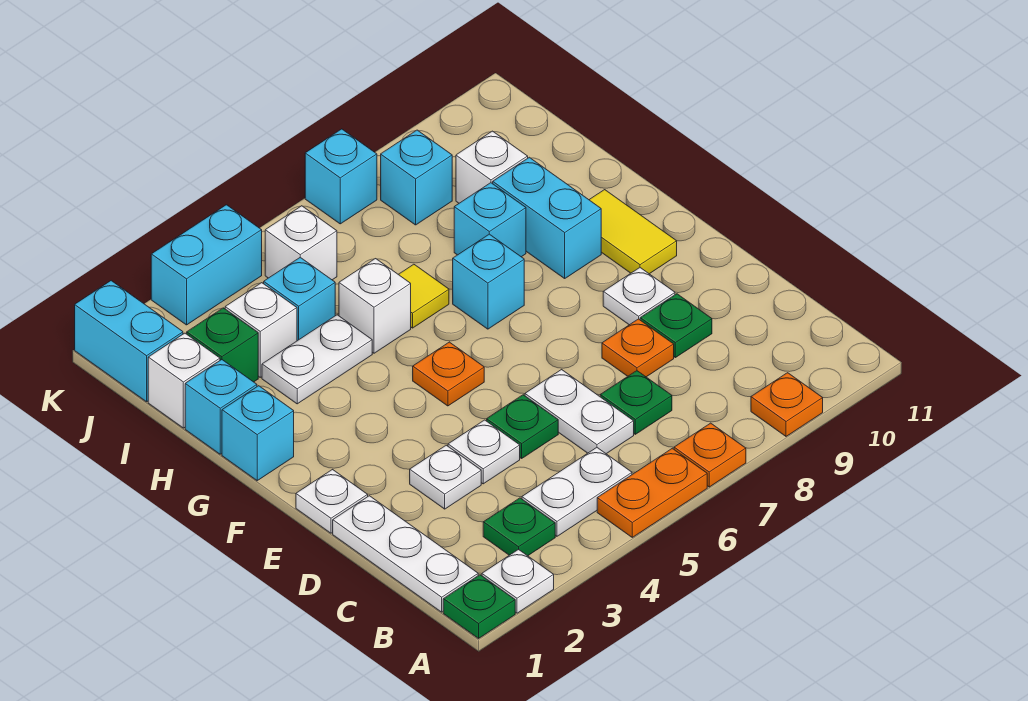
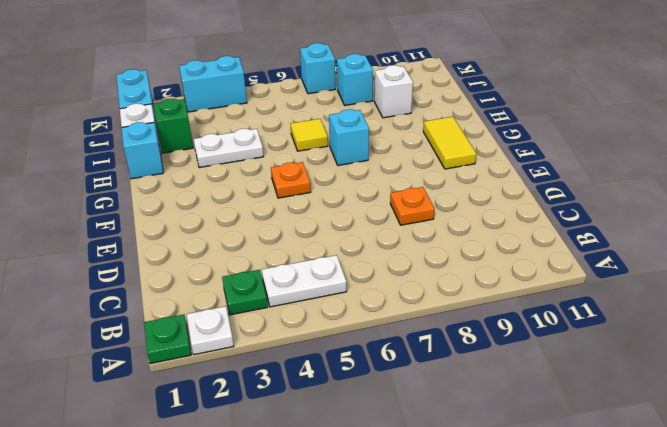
none -> orange 1x2 plate [597,448,707,537]
none -> orange 1x1 plate [674,423,746,487]
none -> orange 1x1 plate [751,373,823,436]
none -> white 1x3 plate [333,496,478,612]

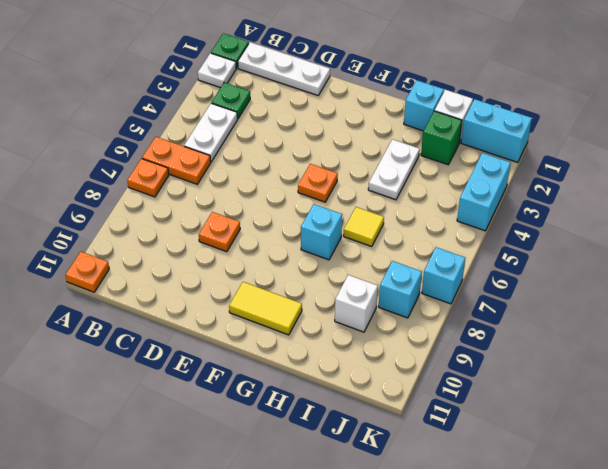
orange 1x2 plate [142,137,211,184] -> orange 1x2 plate turned to [597,448,707,537]
orange 1x1 plate [66,252,109,292] -> orange 1x1 plate moved to [751,373,823,436]
none -> white 1x2 plate [525,370,634,454]
none -> green 1x1 plate [600,371,672,434]
none -> white 1x1 plate [410,445,481,509]
none -> white 1x1 plate [448,420,520,484]

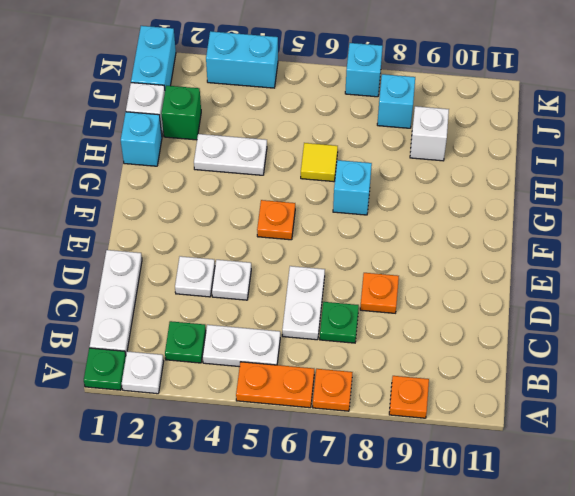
none -> green 1x1 plate [487,395,558,458]
none -> green 1x1 plate [640,294,712,358]
none -> white 1x1 plate [296,470,368,533]
none -> white 1x1 plate [603,268,675,325]

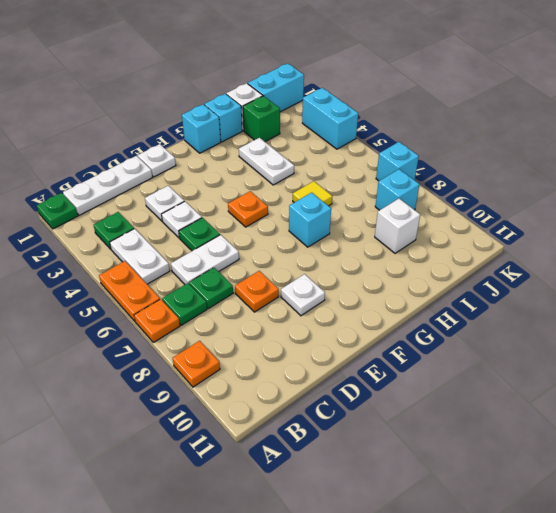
green 1x1 plate [162,283,207,325] -> green 1x1 plate moved to [640,294,712,358]
none -> white 1x1 plate [482,549,554,613]
none -> yellow 1x2 tile [589,190,677,274]
none -> cyan 1x2 brick [493,157,601,278]
none -> white 1x1 brick [339,259,411,353]

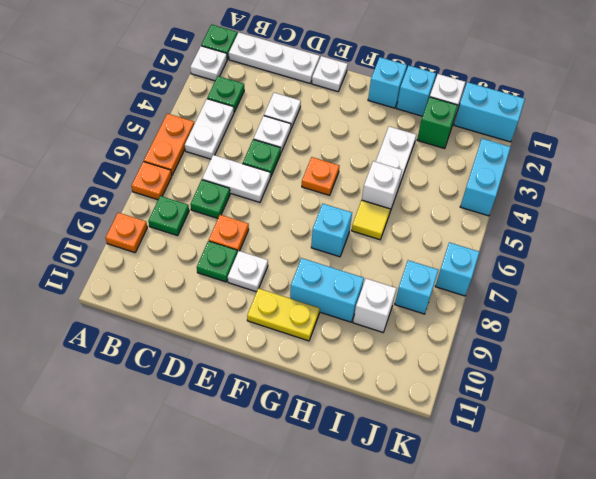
green 1x1 plate [148,196,189,236] -> none
yellow 1x2 plate [247,288,320,341] -> yellow 1x2 tile [589,190,677,274]
none -> cyan 1x1 brick [454,183,526,257]
none -> white 1x1 brick [225,283,297,377]
none -> cyan 1x1 brick [264,257,335,341]
none -> white 1x1 brick [265,206,337,280]

